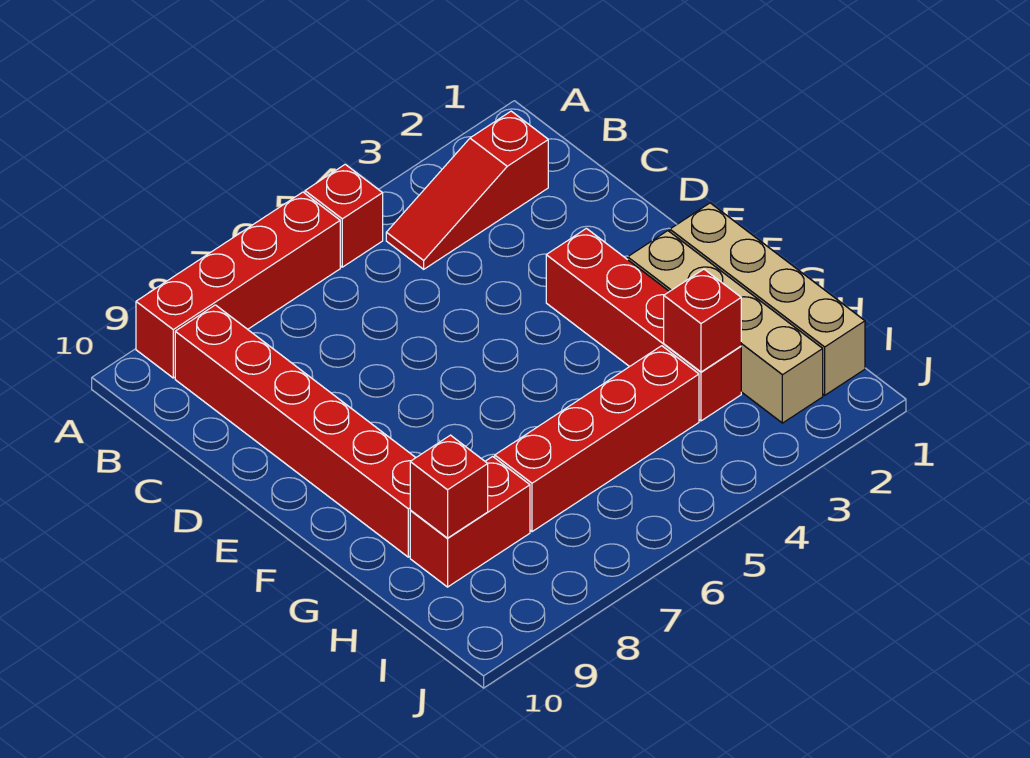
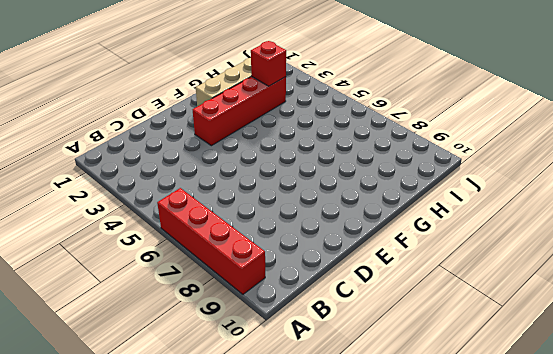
none -> red 1x1 brick [305,164,383,267]
none -> red 1x3 slope [386,111,548,269]

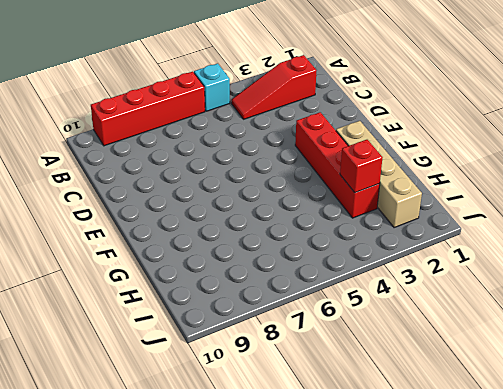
cyan 1x1 brick [194,63,230,111] -> red 1x1 brick [305,164,383,267]
none -> red 1x6 brick [175,305,416,557]
none -> tan 1x4 brick [670,203,865,395]

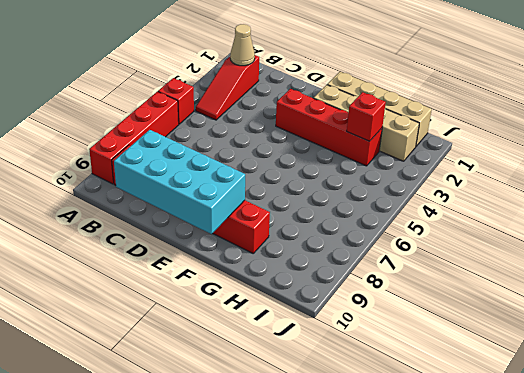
tan 1x1 cone [230,24,255,66] -> none
cyan 2x4 brick [114,130,245,234] -> none
none -> red 1x4 brick [495,346,699,532]
none -> red 1x2 brick [410,456,530,587]

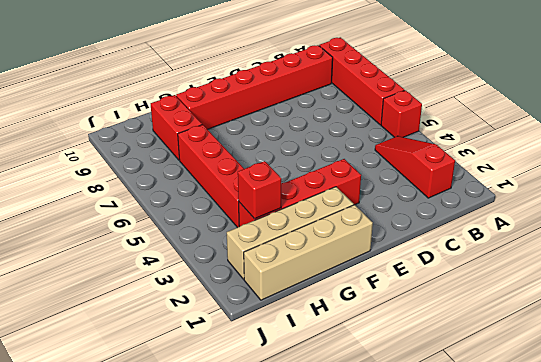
none -> red 1x1 brick [410,435,488,538]

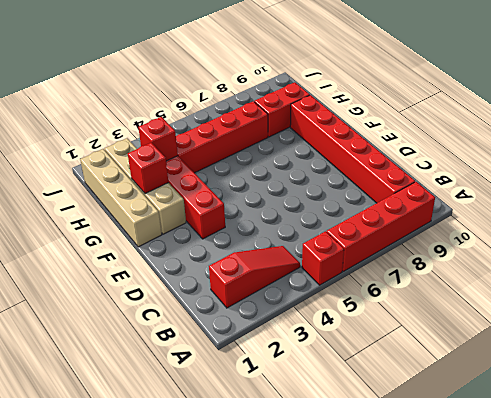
red 1x1 brick [128,143,169,194] -> red 1x1 brick moved to [410,435,488,538]

